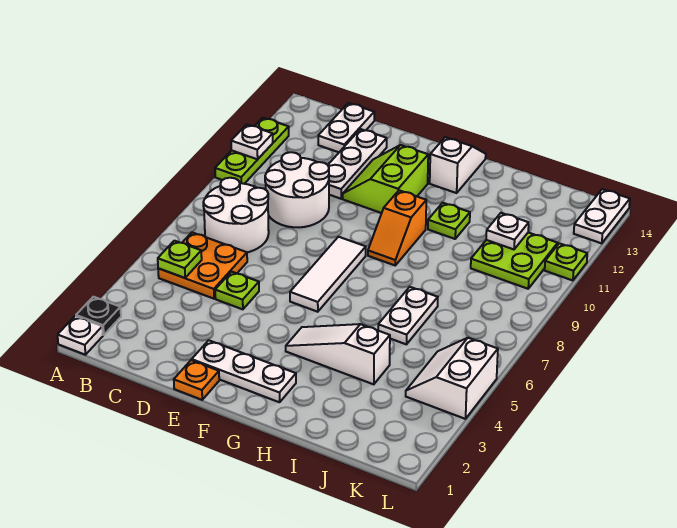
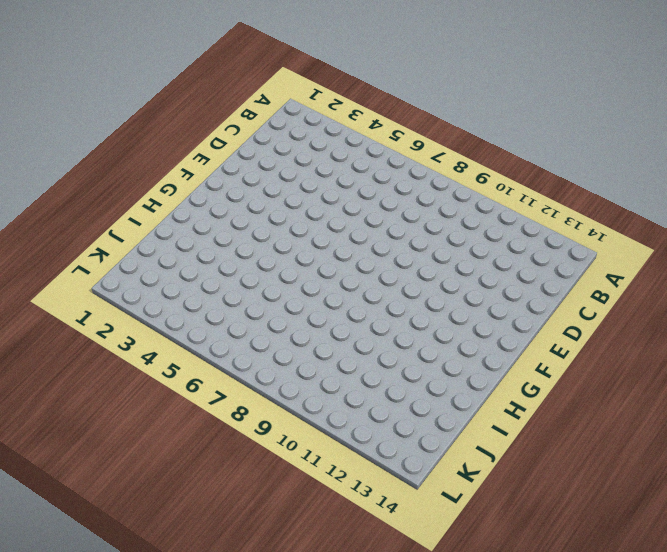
none -> white 1x1 plate [58,316,103,355]
none -> black 1x1 plate [76,297,121,335]
none -> lime 1x3 plate [215,118,289,184]

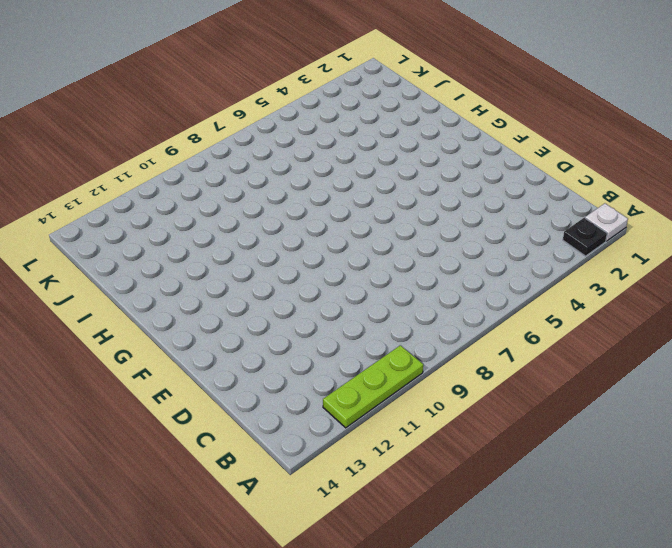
none -> orange 2x2 plate [158,232,247,299]
none -> white 2x2 round brick [203,178,269,252]
none -> white 2x2 round brick [265,152,329,227]

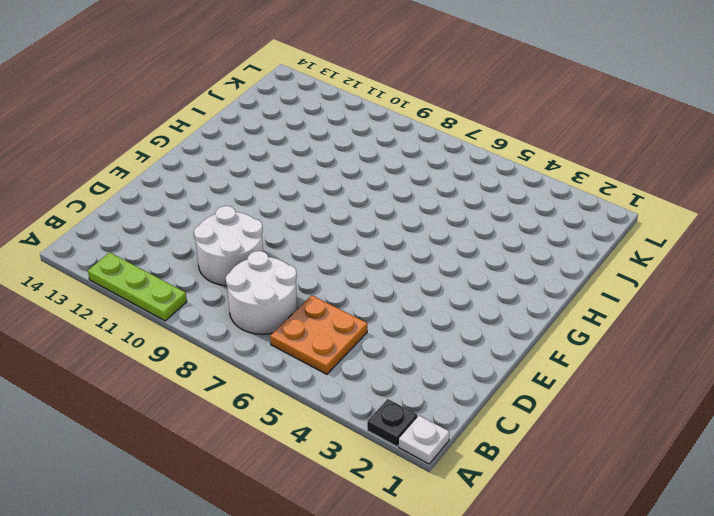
none -> white 1x2 plate [318,103,374,152]
none -> lime 1x1 plate [215,272,259,309]
none -> white 1x3 plate [328,129,387,199]

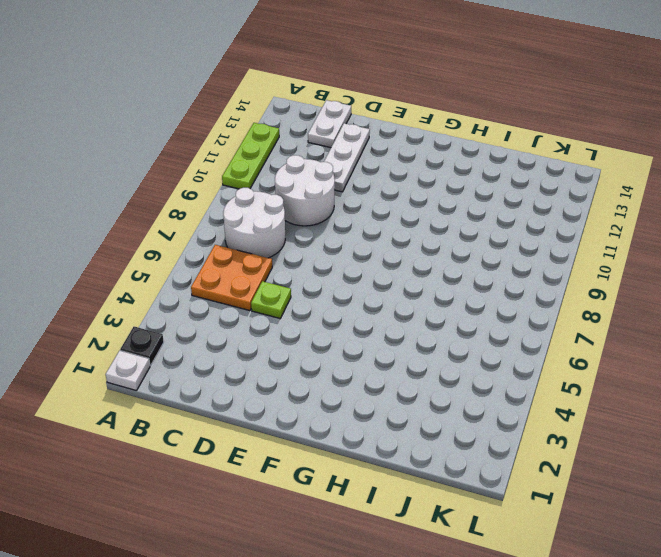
none -> orange 1x1 plate [174,360,219,400]
none -> white 1x3 plate [192,340,296,402]
none -> lime 2x2 slope [343,145,428,213]

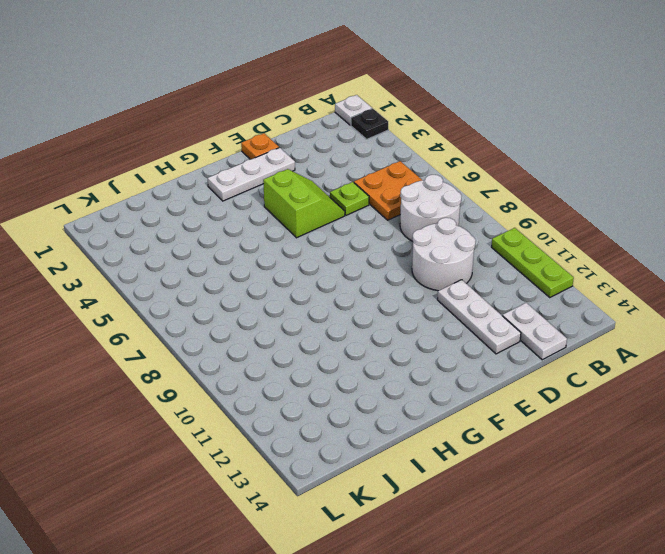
lime 2x2 slope [263,169,345,238] -> lime 2x2 slope moved to [343,145,428,213]
none -> white 1x3 tile [290,237,366,312]
none -> white 1x3 slope [286,324,390,384]
none -> orange 1x2 slope [368,190,426,265]

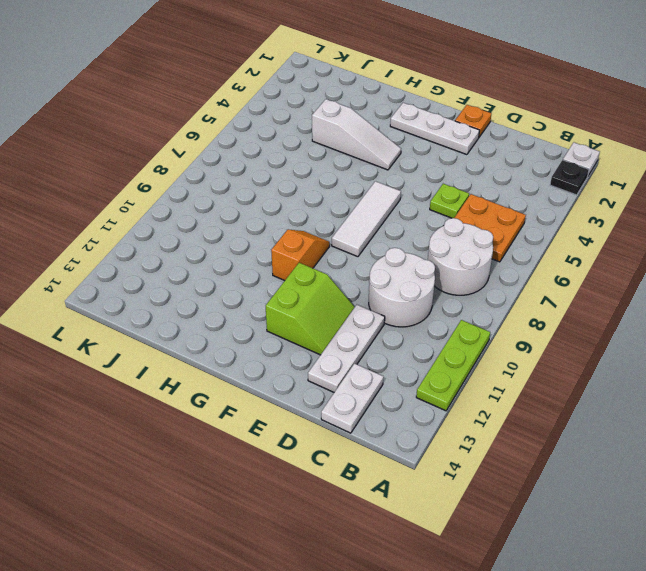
none -> white 1x2 slope [430,137,486,193]
none -> lime 1x1 plate [428,203,470,239]
none -> white 1x2 plate [378,287,438,344]

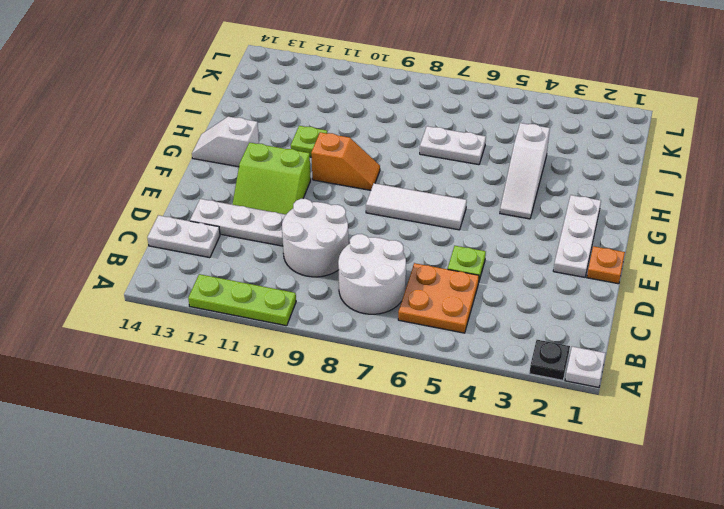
none -> lime 2x2 plate [471,233,558,289]
none -> white 2x2 slope [406,338,498,419]
none -> lime 1x1 plate [545,243,587,281]

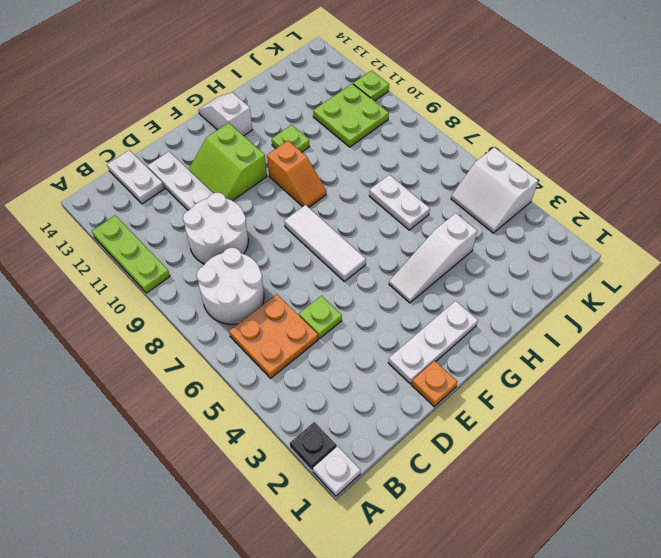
none -> white 1x2 plate [574,189,630,243]
none -> white 1x1 plate [231,124,273,159]
none -> lime 1x1 plate [158,241,202,278]

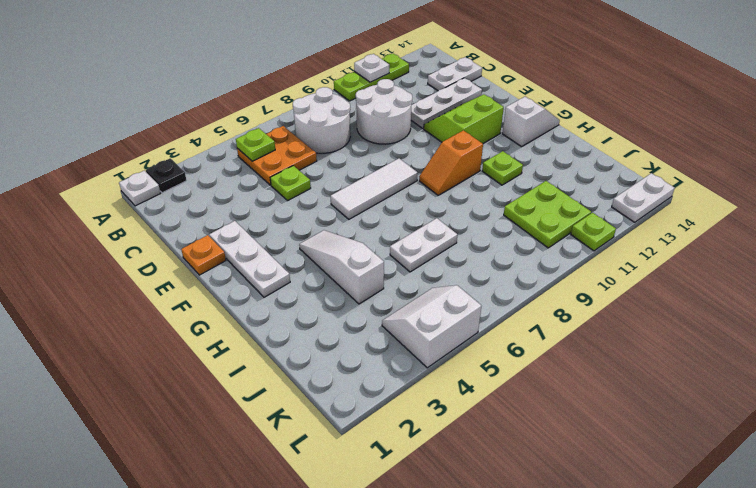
none -> white 1x1 plate [486,213,529,249]

